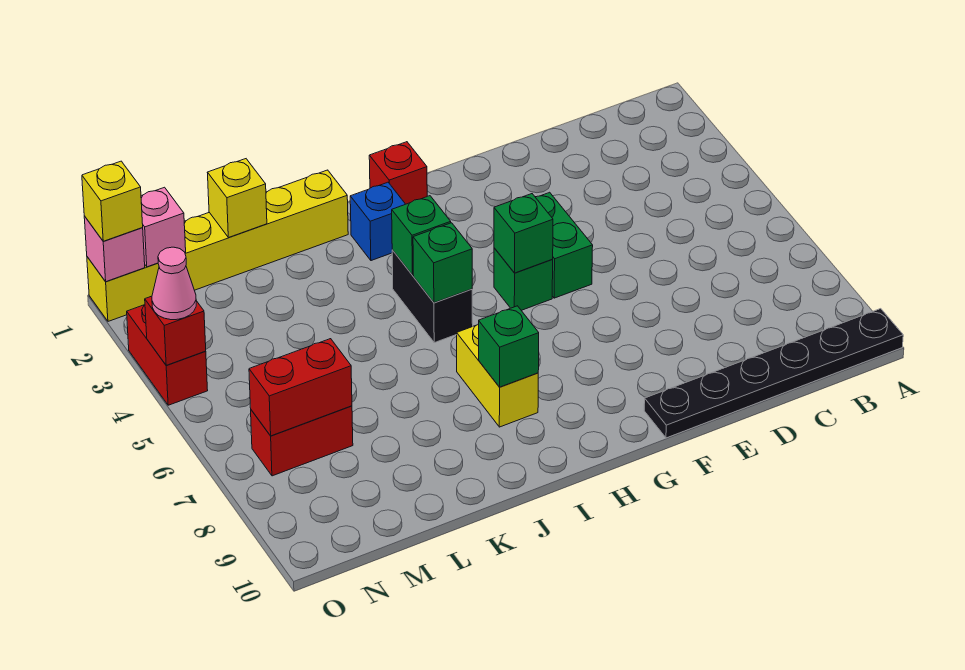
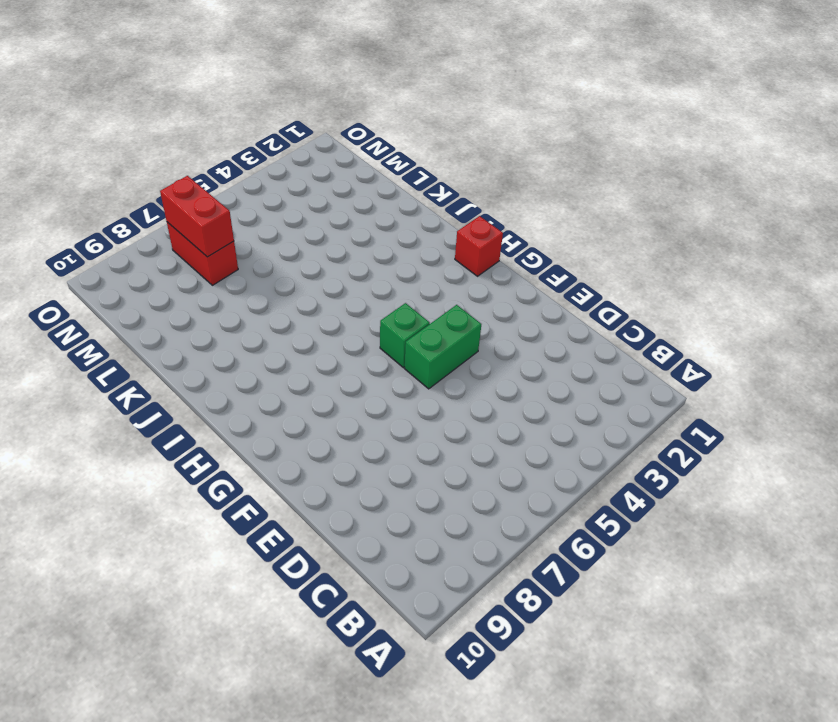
none -> black 1x6 plate [644,309,903,438]
none -> blue 1x1 brick [350,182,405,261]
none -> black 1x2 brick [392,250,473,343]

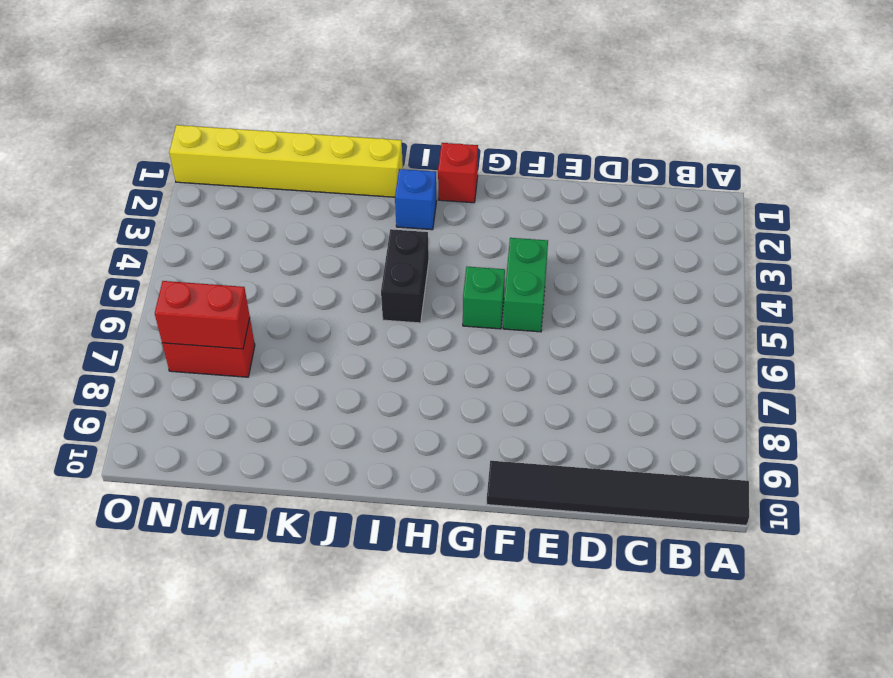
black 1x6 tile [487,461,749,525] -> black 1x6 plate [644,309,903,438]
none -> yellow 1x2 brick [457,324,538,427]
none -> red 1x2 brick [127,305,208,405]
none -> green 1x1 brick [494,194,553,273]

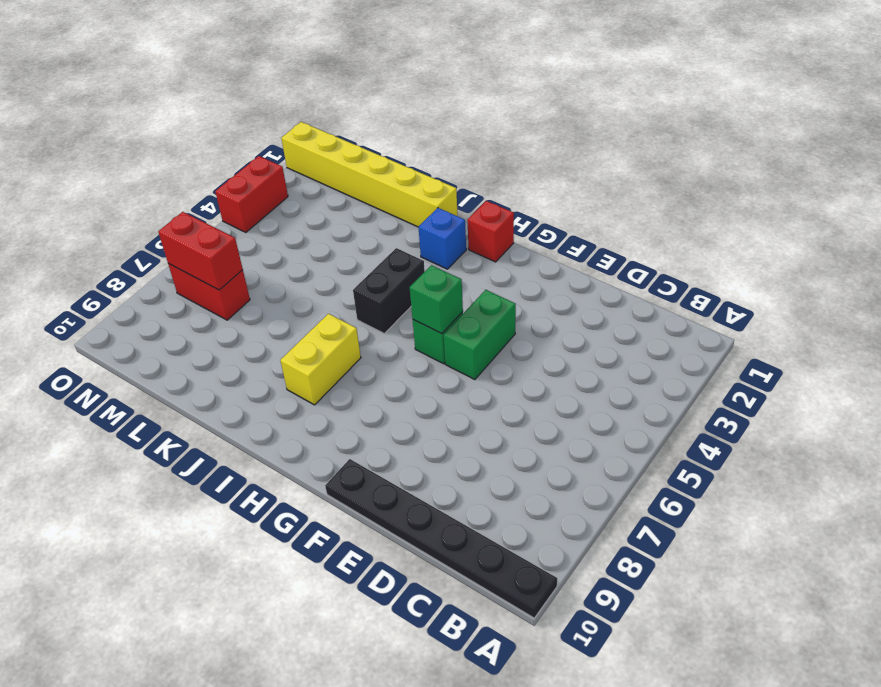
none -> green 1x1 brick [392,196,451,275]
none -> green 1x1 brick [413,223,472,303]
none -> green 1x1 brick [479,306,539,387]

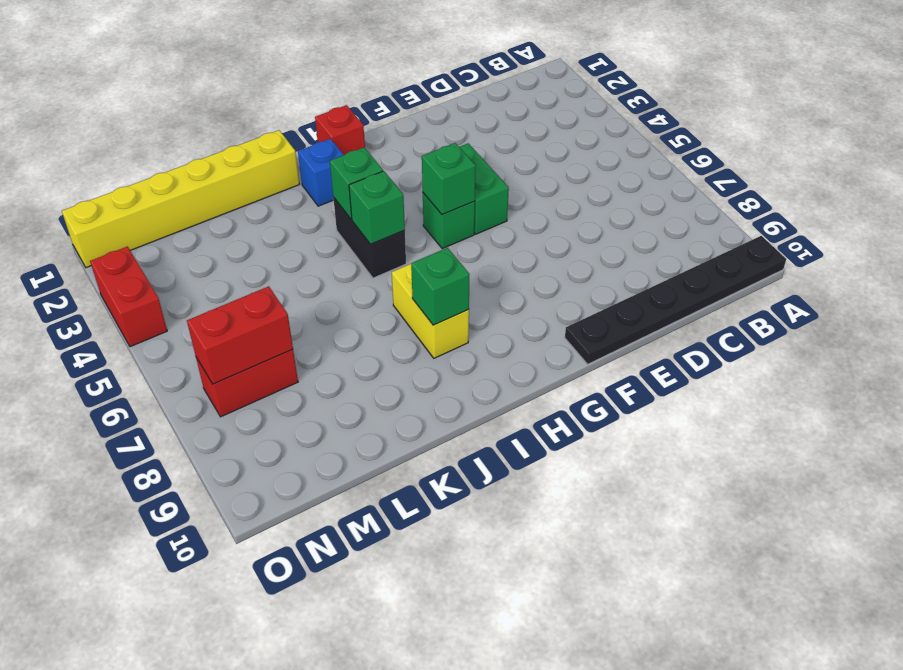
none -> yellow 1x1 brick [207,159,267,238]
none -> pink 1x1 brick [141,187,186,267]
none -> pink 1x1 brick [84,216,145,282]

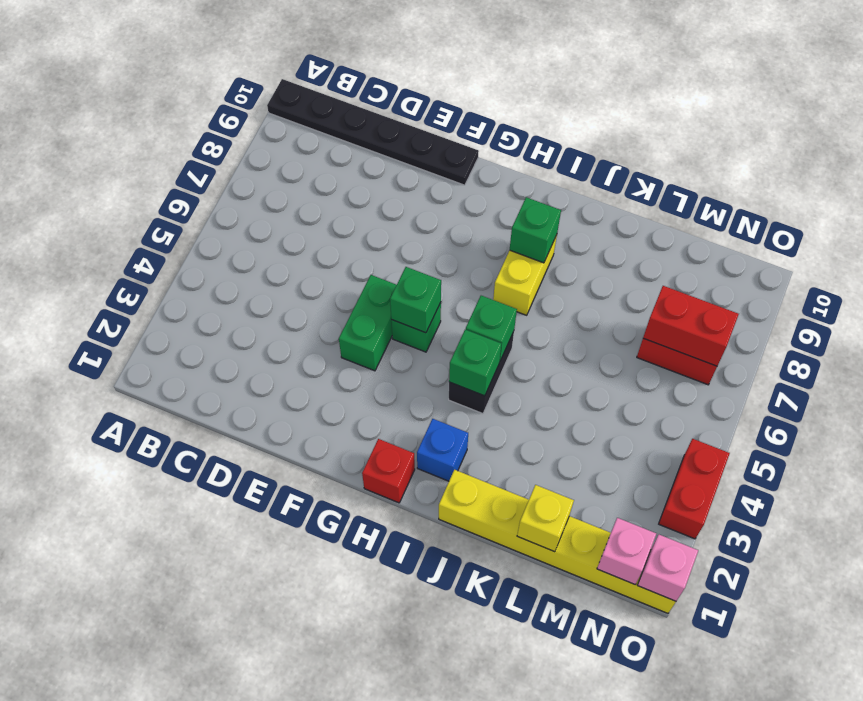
none -> red 1x1 brick [145,296,206,365]
none -> yellow 1x1 brick [82,161,143,241]
none -> pink 1x1 cone [152,247,196,320]

